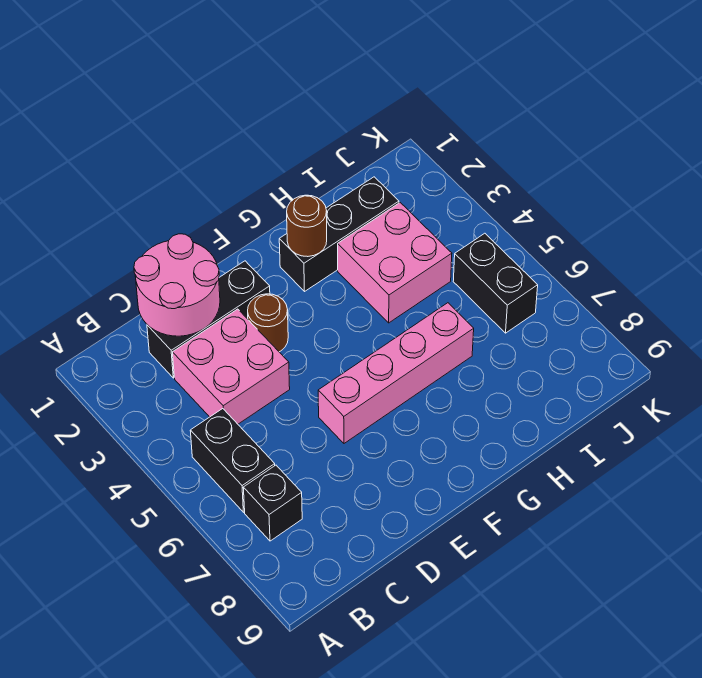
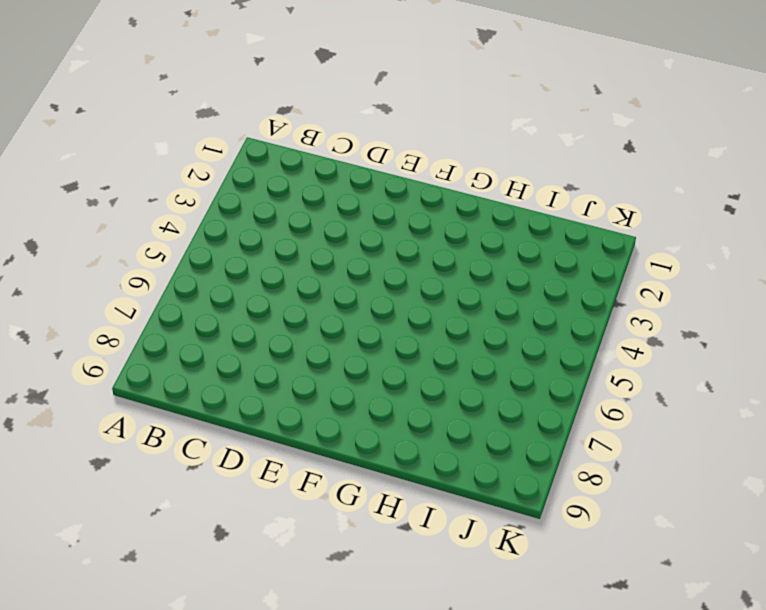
none -> black 1x2 brick [190,409,275,512]
none -> black 1x1 brick [243,465,302,541]

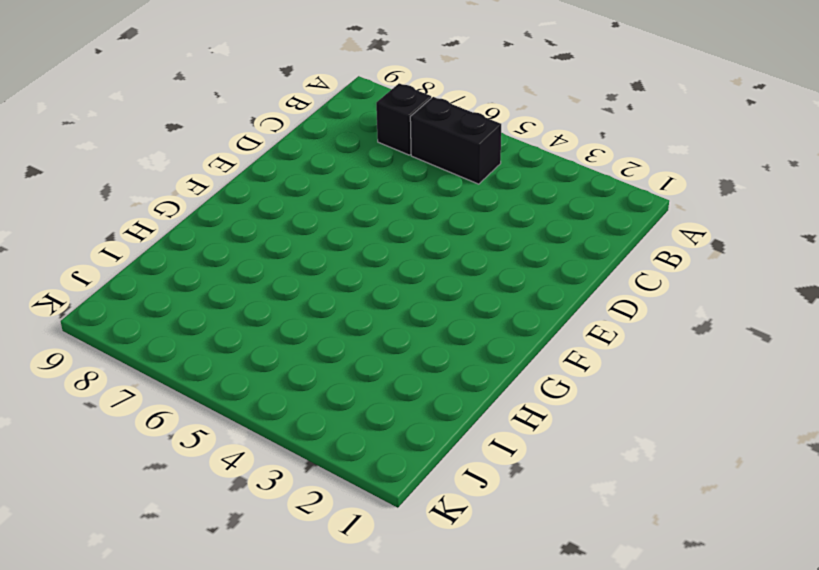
none -> black 1x3 brick [147,261,270,378]
none -> pink 2x2 brick [173,309,290,424]

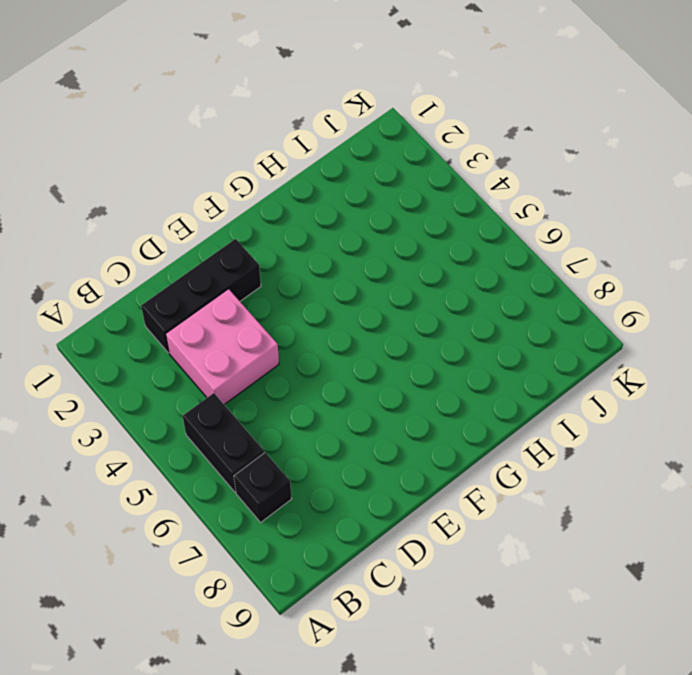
none -> brown 1x1 round brick [248,294,288,352]
none -> pink 1x4 brick [318,303,474,443]

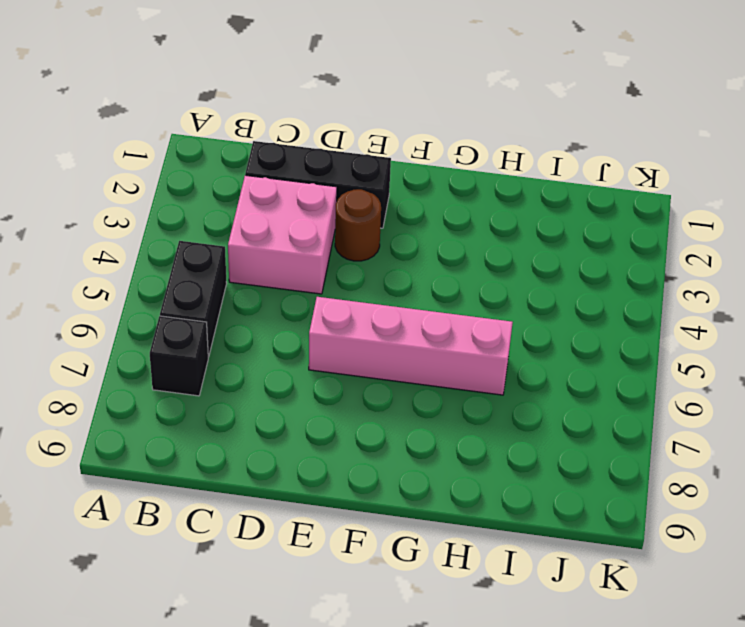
none -> black 1x3 brick [279,177,399,291]
none -> pink 2x2 brick [338,203,452,323]

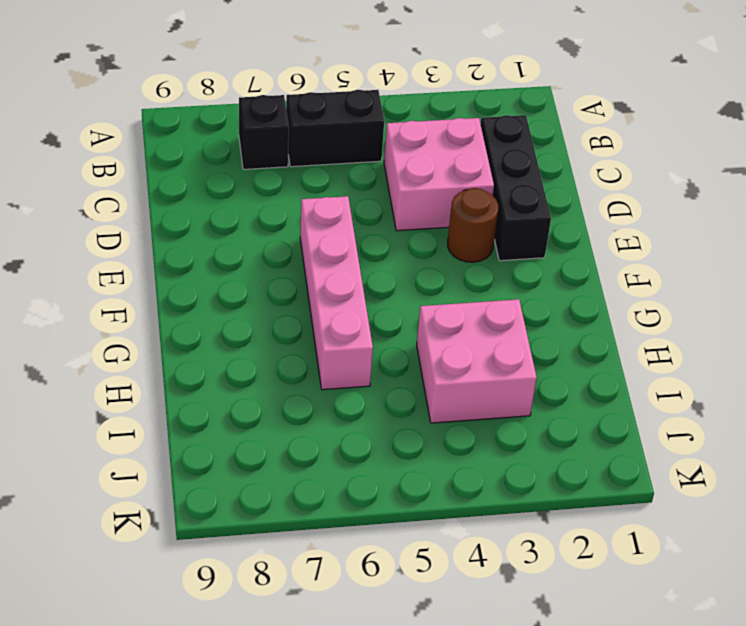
none -> black 1x3 brick [279,177,399,291]
none -> black 1x2 brick [453,233,538,333]

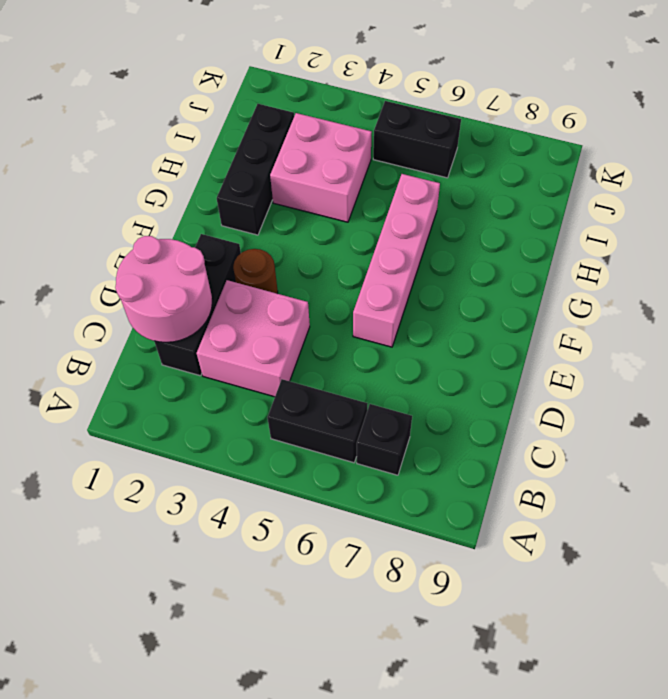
none -> brown 1x1 round brick [287,195,327,257]

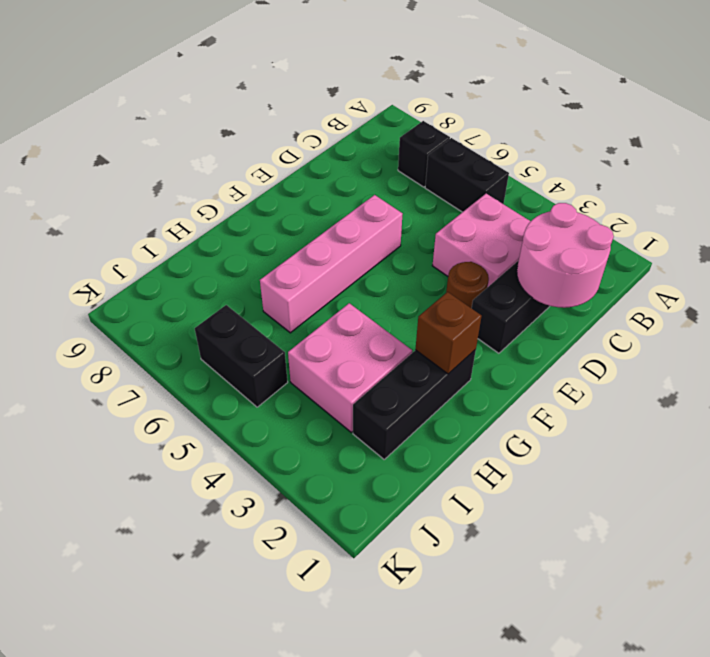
brown 1x1 brick [415,292,482,374] -> brown 1x1 round brick [287,195,327,257]

